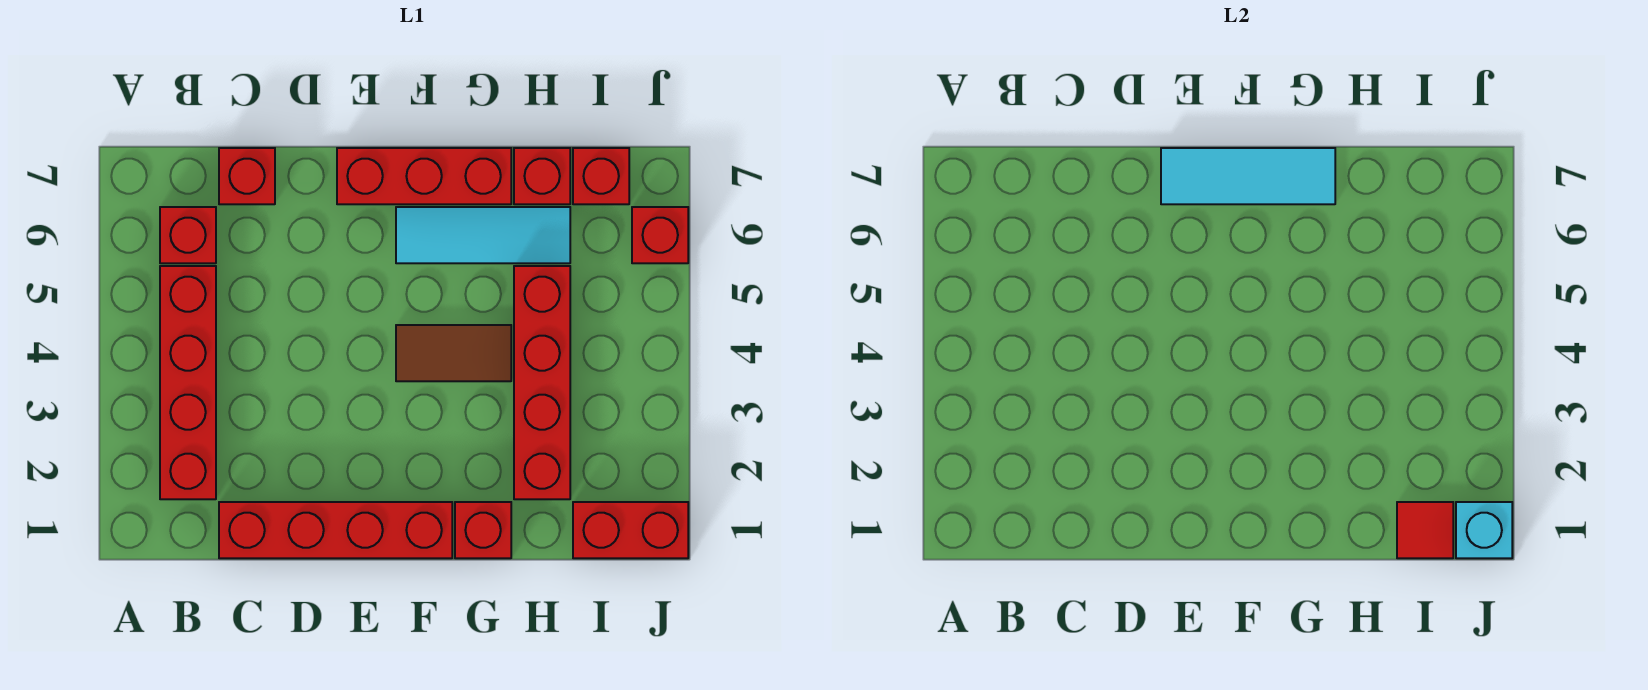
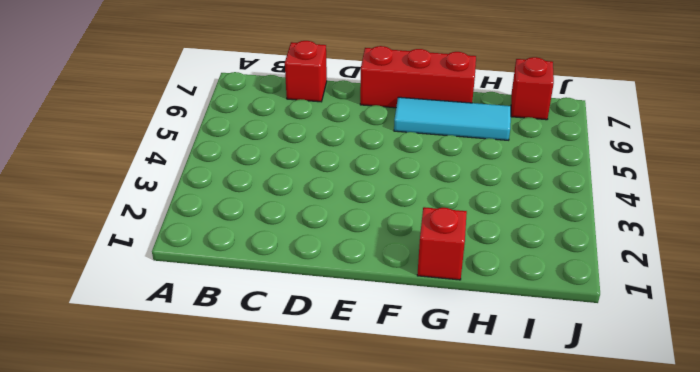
none -> red 1x4 brick [160,266,216,499]
none -> red 1x1 brick [160,207,216,263]
none -> red 1x4 brick [219,502,452,558]

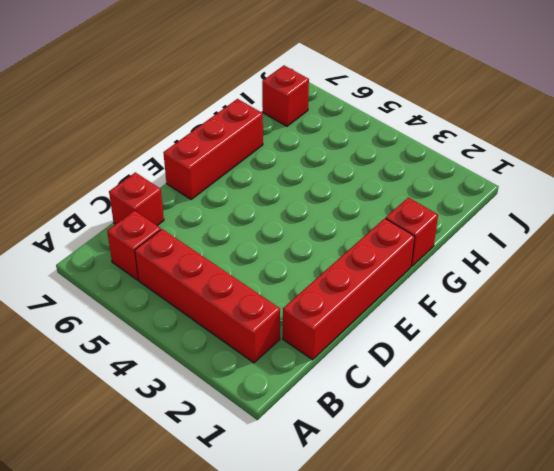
none -> brown 1x2 tile [396,325,511,381]
none -> cyan 1x3 tile [396,207,570,263]
none -> red 1x4 brick [514,266,570,499]

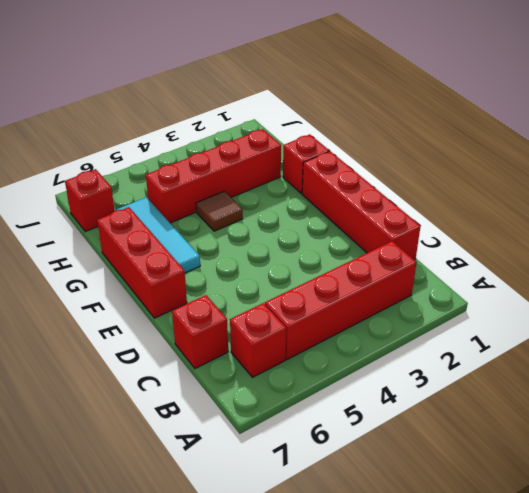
brown 1x1 tile [196,191,243,231] -> brown 1x2 tile [396,325,511,381]
none -> red 1x1 brick [514,148,570,204]
none -> red 1x2 brick [573,502,688,558]
none -> red 1x1 brick [632,207,688,263]

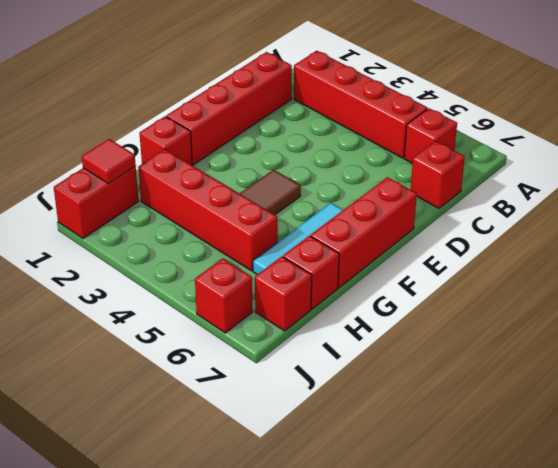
none -> cyan 1x3 tile [1161,148,1335,204]
none -> cyan 1x1 brick [1456,502,1512,558]

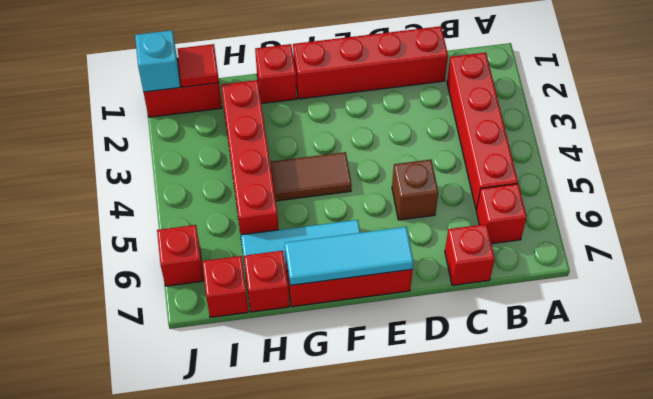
brown 1x1 brick [392,160,438,220] -> none

